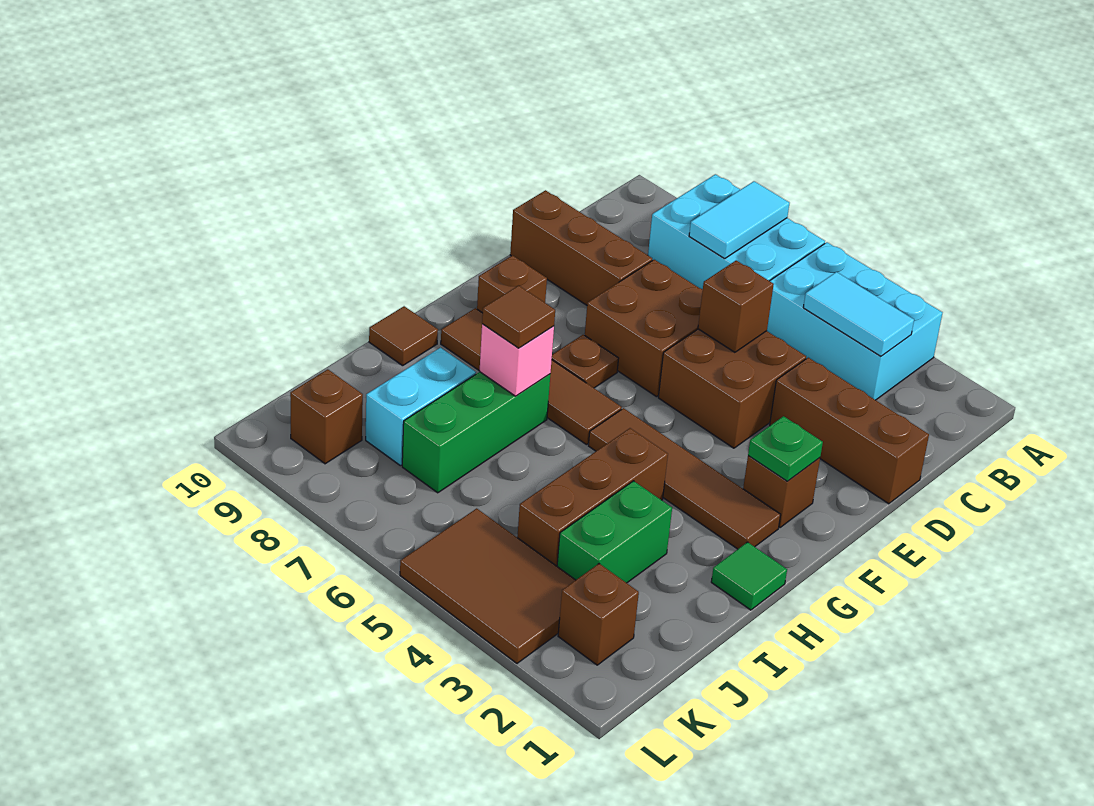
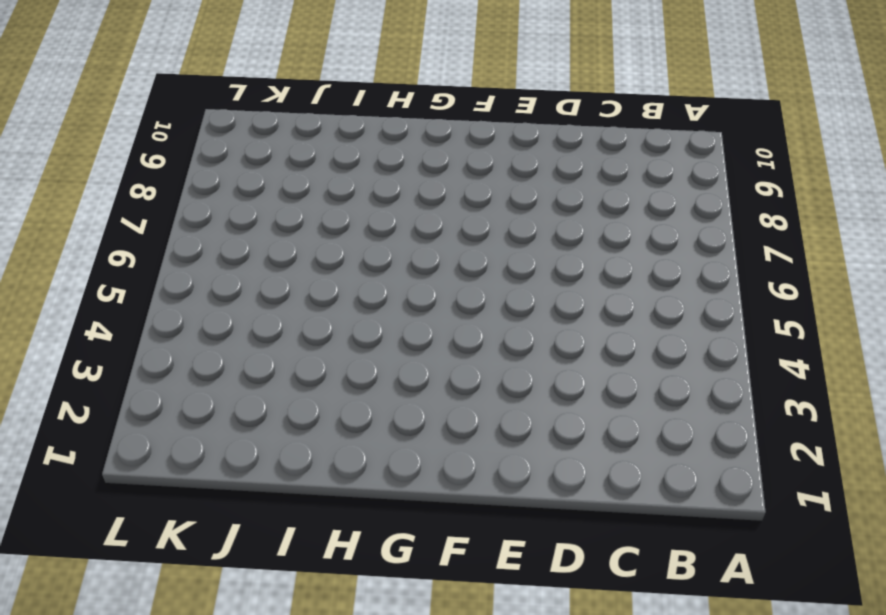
none -> cyan 2x3 brick [767,242,942,400]
none -> cyan 2x3 brick [648,174,825,289]
none -> brown 1x3 brick [770,358,929,504]

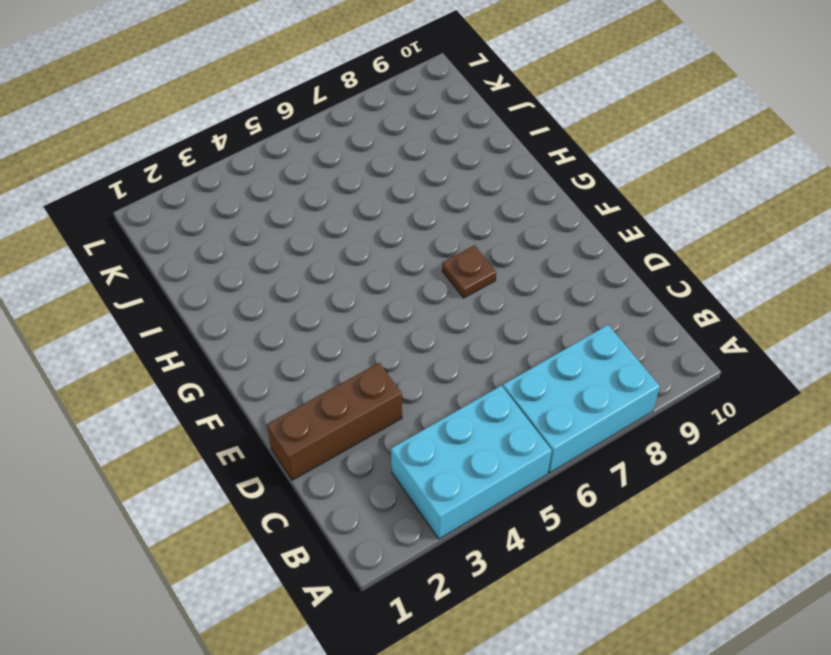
none -> brown 2x2 brick [658,329,806,448]
none -> brown 2x2 brick [585,260,703,397]
none -> brown 1x3 brick [510,190,652,305]

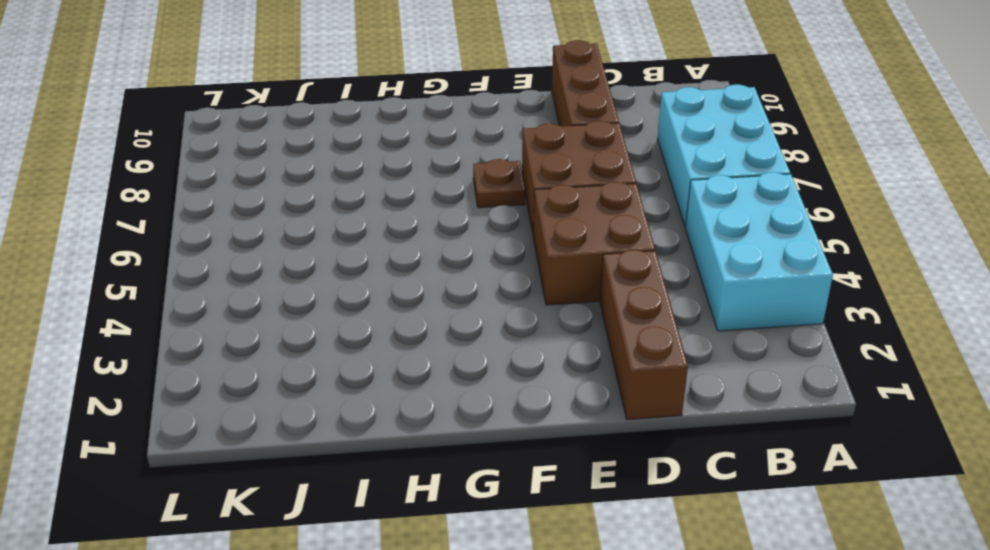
none -> brown 1x1 brick [743,456,820,528]
none -> brown 1x1 brick [477,255,547,313]
none -> brown 1x4 tile [588,408,780,549]

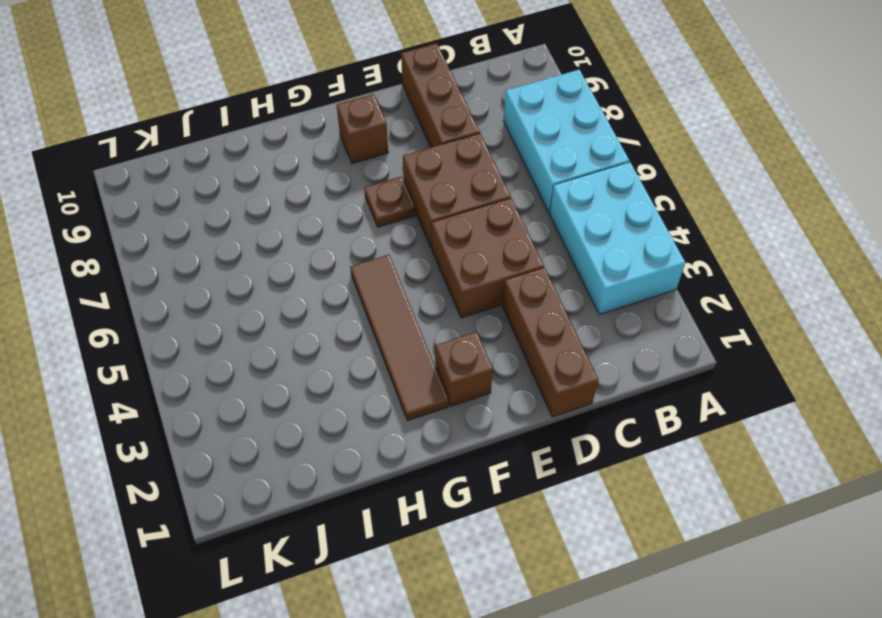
none -> brown 1x4 tile [441,308,622,445]
none -> green 1x1 tile [711,542,787,610]
none -> brown 1x3 brick [517,428,668,566]

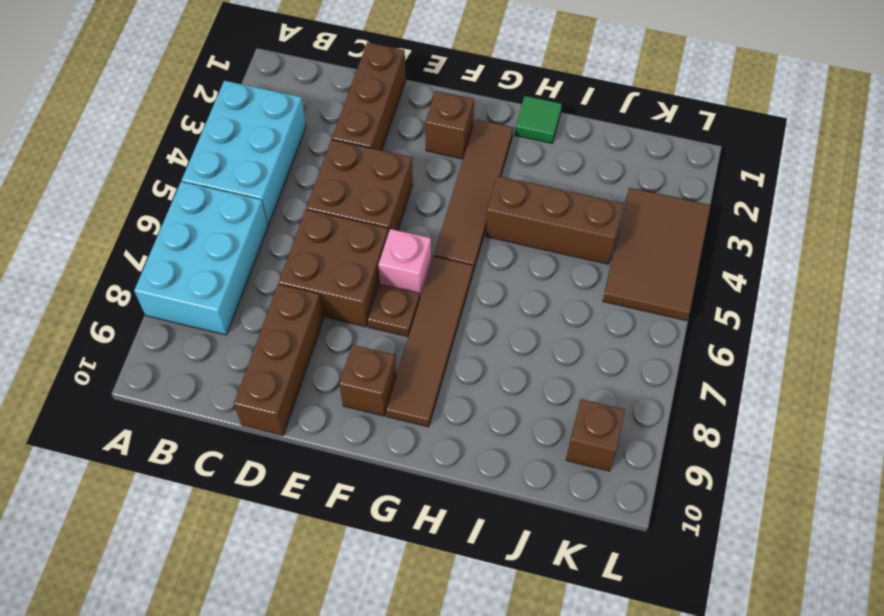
pink 1x1 brick [378,229,431,298] -> pink 1x1 brick moved to [480,324,554,396]
none -> green 1x3 brick [402,372,550,493]
none -> brown 1x1 tile [369,306,438,366]
none -> green 1x2 brick [557,481,672,583]

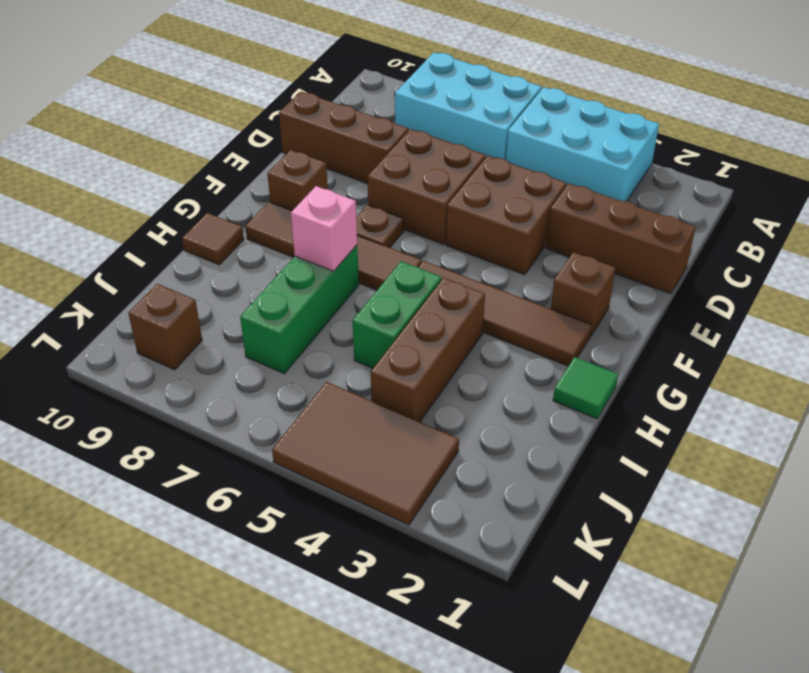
green 1x2 brick [353,261,441,368] -> green 1x2 brick moved to [557,481,672,583]
none -> cyan 1x2 brick [366,348,476,466]
none -> brown 1x1 brick [558,564,639,665]
none -> cyan 1x2 tile [689,181,789,259]

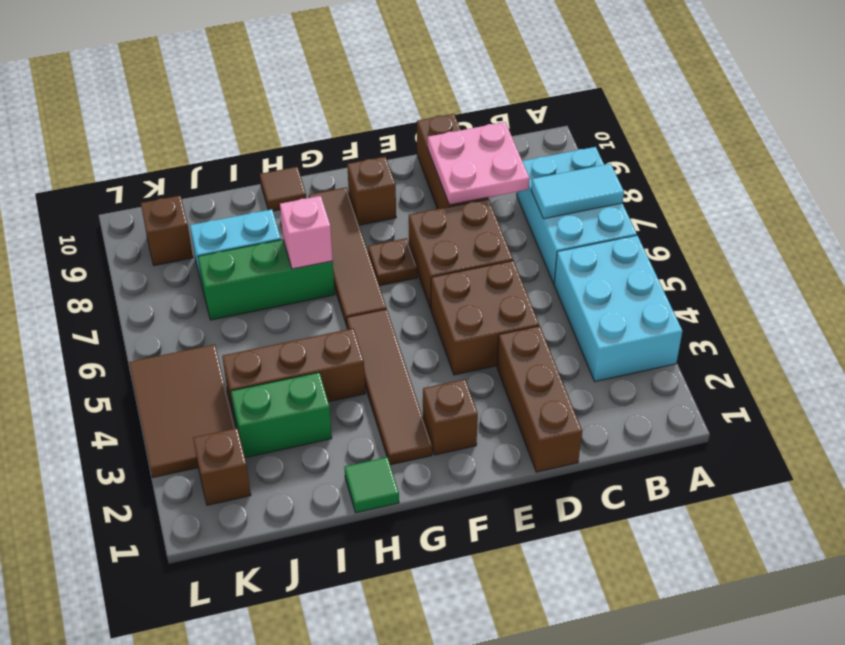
pink 2x2 plate [428,122,529,205] -> none
none -> cyan 1x2 tile [803,272,914,356]
none -> brown 1x1 brick [698,261,774,352]
none -> green 1x1 plate [748,416,823,481]

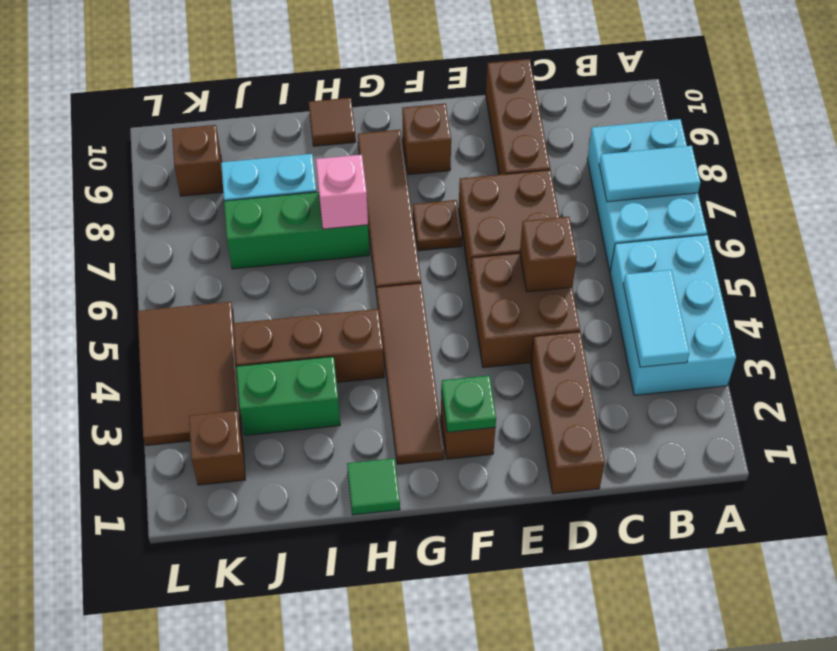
none -> brown 1x1 tile [482,286,555,348]

